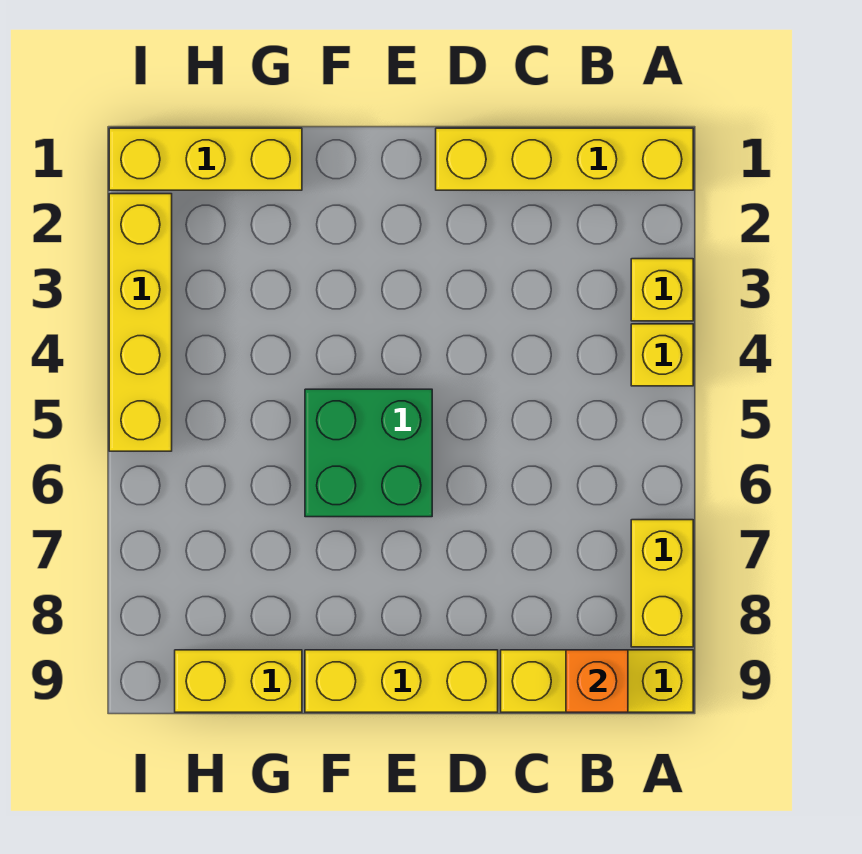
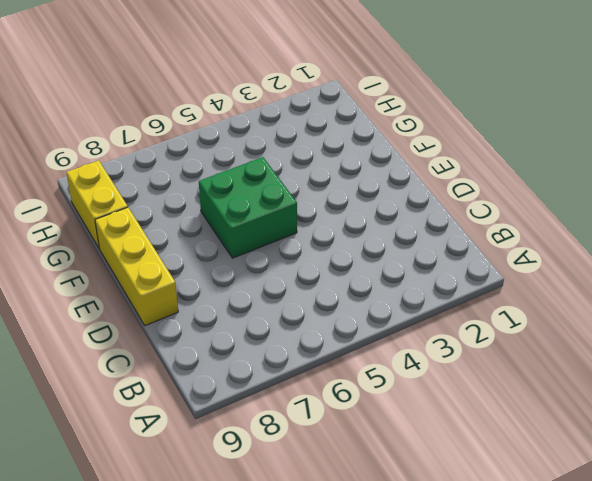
none -> yellow 1x4 brick [436,128,693,190]
none -> yellow 1x1 brick [631,259,693,321]

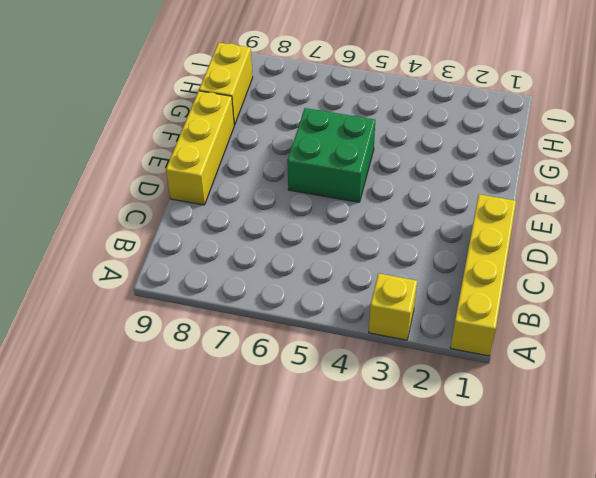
none -> yellow 1x1 brick [631,324,693,386]
none -> yellow 1x2 brick [631,520,693,647]

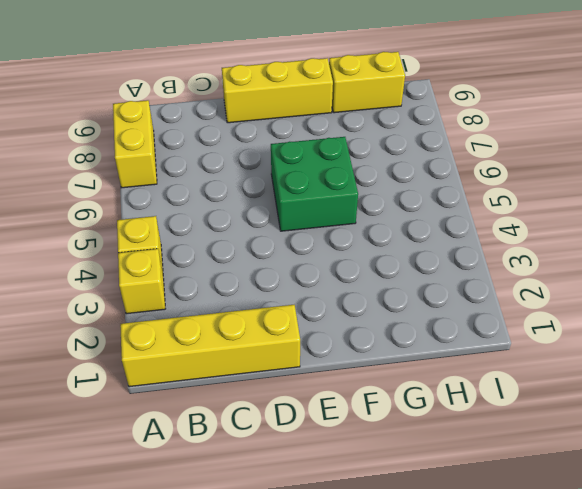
none -> yellow 1x3 brick [501,650,693,712]
none -> yellow 1x3 brick [109,128,302,190]

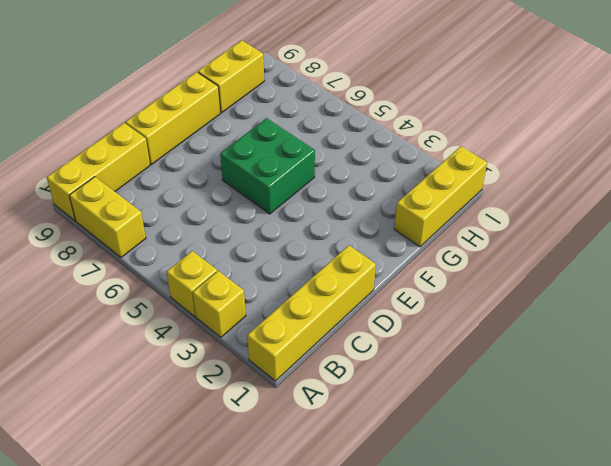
none -> yellow 1x4 brick [109,194,172,451]
none -> orange 1x1 brick [566,650,628,712]

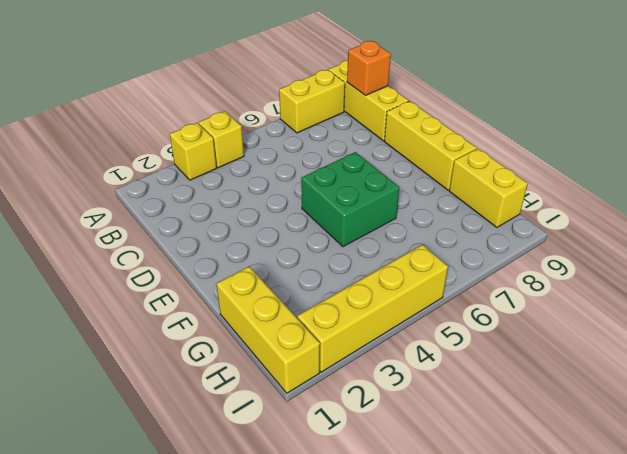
none -> yellow 1x4 brick [436,128,693,190]

